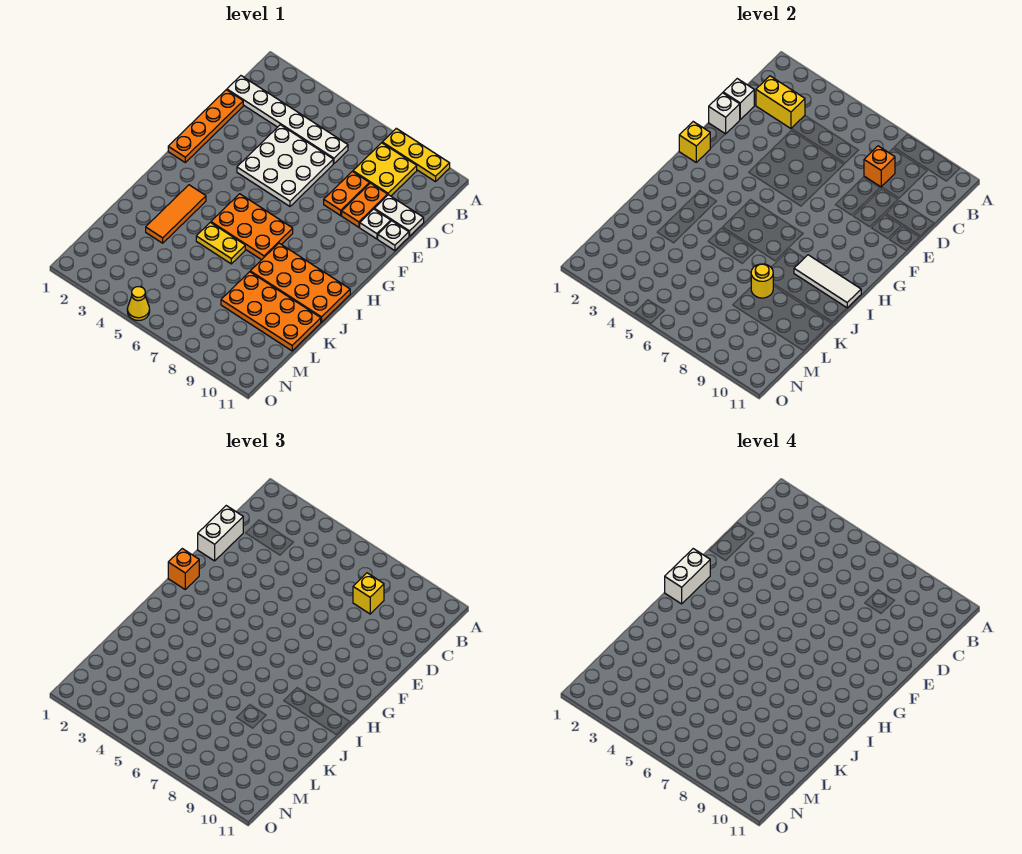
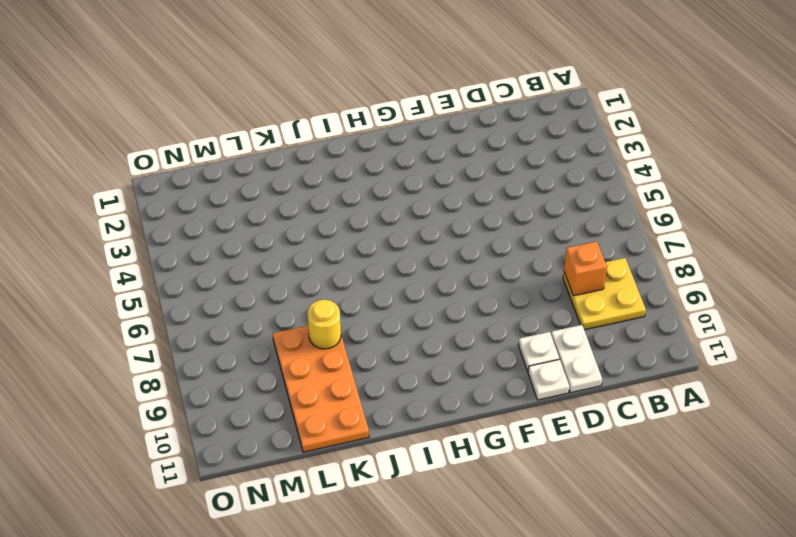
none -> yellow 1x3 plate [382,128,450,182]
none -> white 1x6 plate [227,76,348,163]
none -> orange 1x4 plate [168,90,243,162]

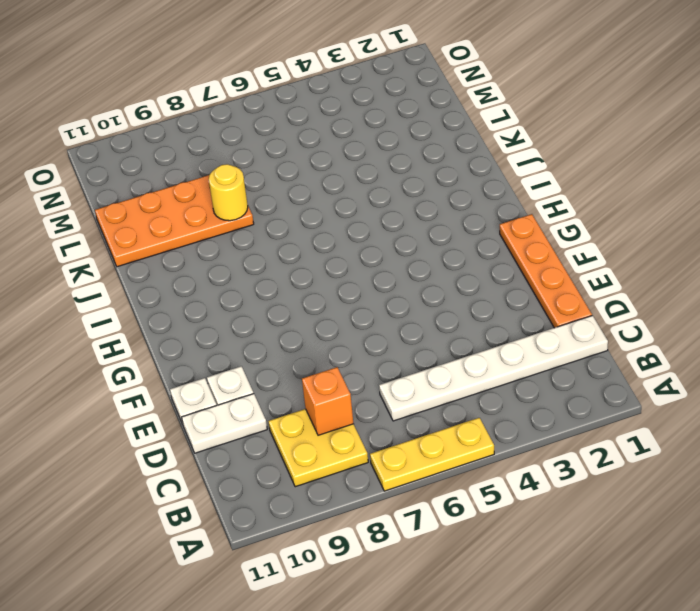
yellow 1x3 plate [370,418,494,491] -> yellow 1x3 plate moved to [382,128,450,182]
none -> white 3x3 plate [237,125,333,206]
none -> orange 1x2 plate [324,171,369,216]
none -> orange 1x2 plate [342,183,387,227]

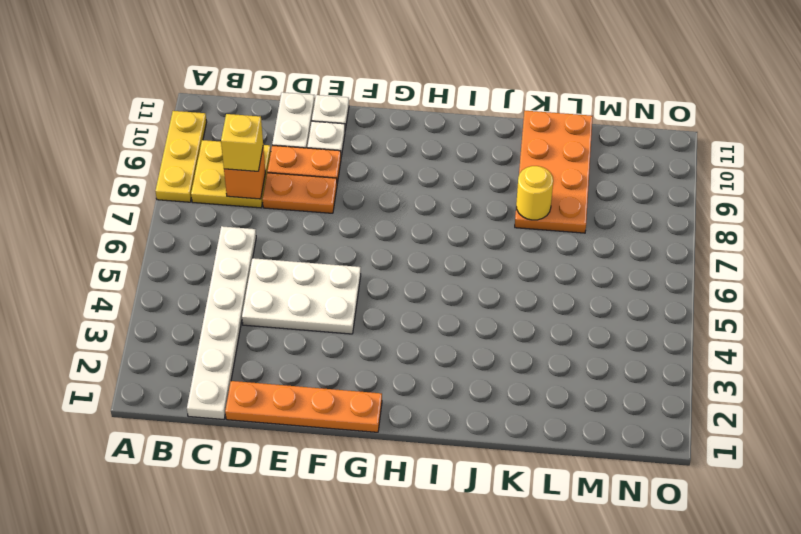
white 2x3 plate [242,258,361,334] -> white 3x3 plate [237,125,333,206]
none -> orange 2x3 plate [211,194,293,260]
none -> orange 1x3 tile [146,185,206,243]
none -> orange 2x4 plate [250,243,350,322]

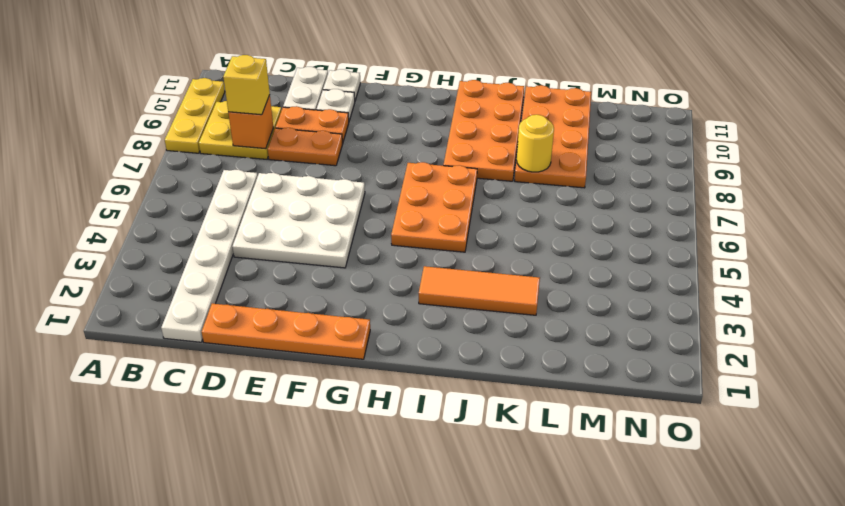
none -> yellow 1x2 plate [196,222,245,264]
none -> yellow 1x1 cone [127,287,150,320]
none -> yellow 1x2 brick [756,76,805,128]

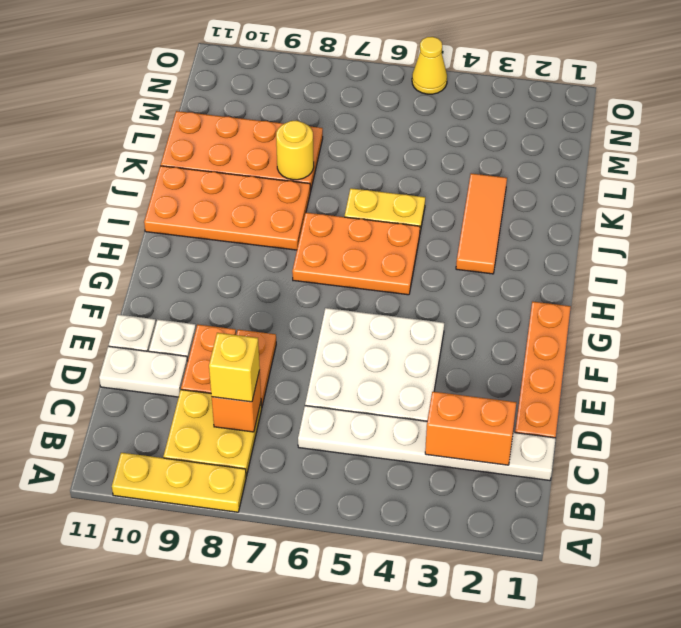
orange 1x2 brick [425,392,516,465] -> yellow 1x2 brick [756,76,805,128]
none -> white 1x1 brick [723,79,754,119]
none -> white 1x1 brick [709,93,740,134]
none -> yellow 1x1 brick [679,122,710,162]

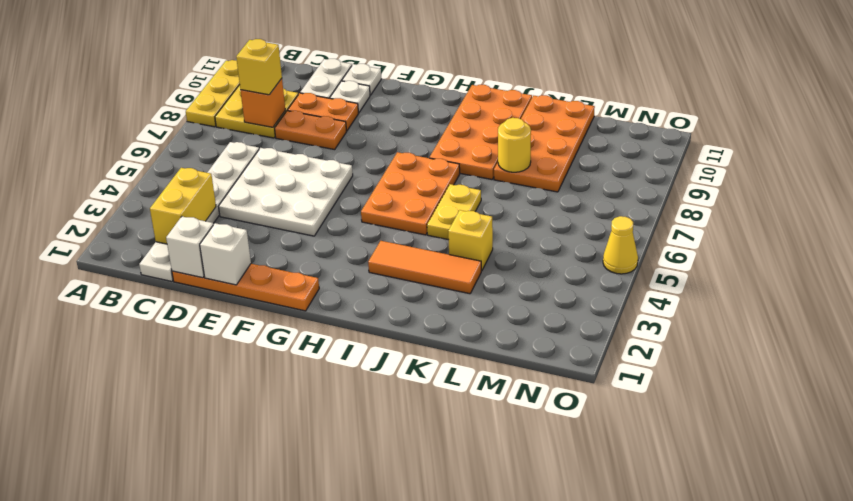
yellow 1x1 brick [448,210,493,271] -> yellow 1x1 brick moved to [679,122,710,162]
none -> white 1x3 tile [794,255,861,308]
none -> white 1x2 brick [198,506,243,561]
none -> orange 1x1 brick [168,549,199,589]

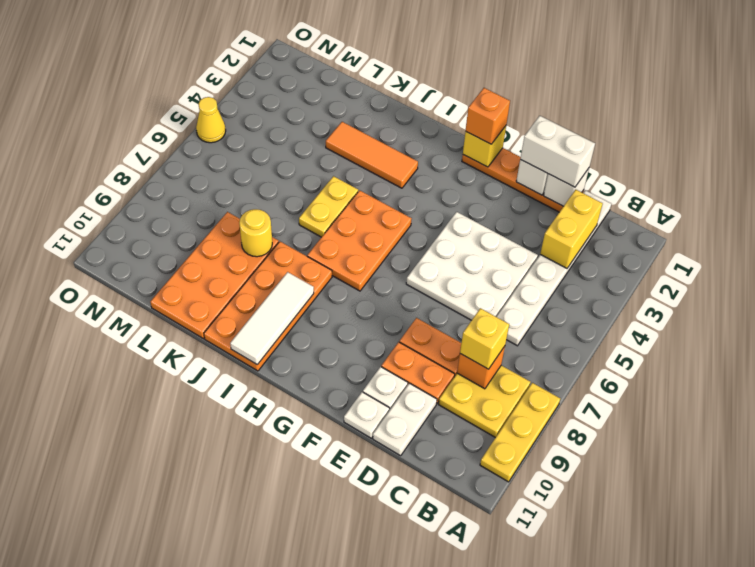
none -> white 1x2 brick [665,549,710,604]

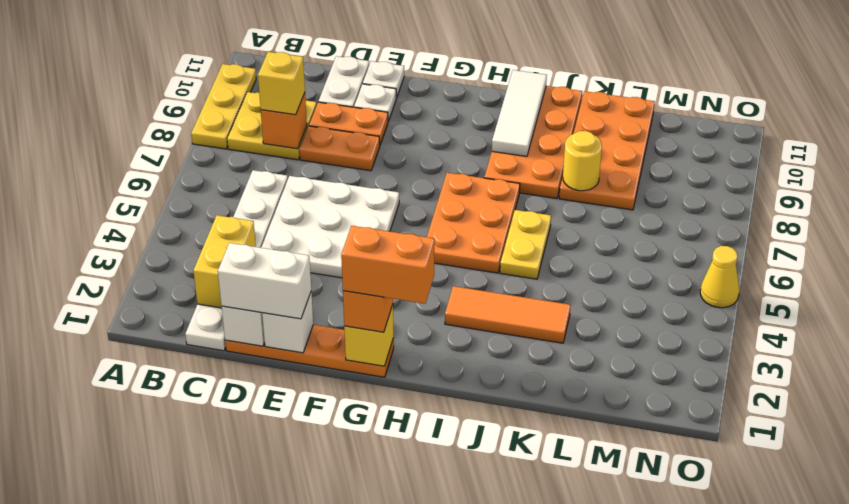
orange 1x2 brick [341,226,435,304] -> white 1x2 brick [665,549,710,604]

